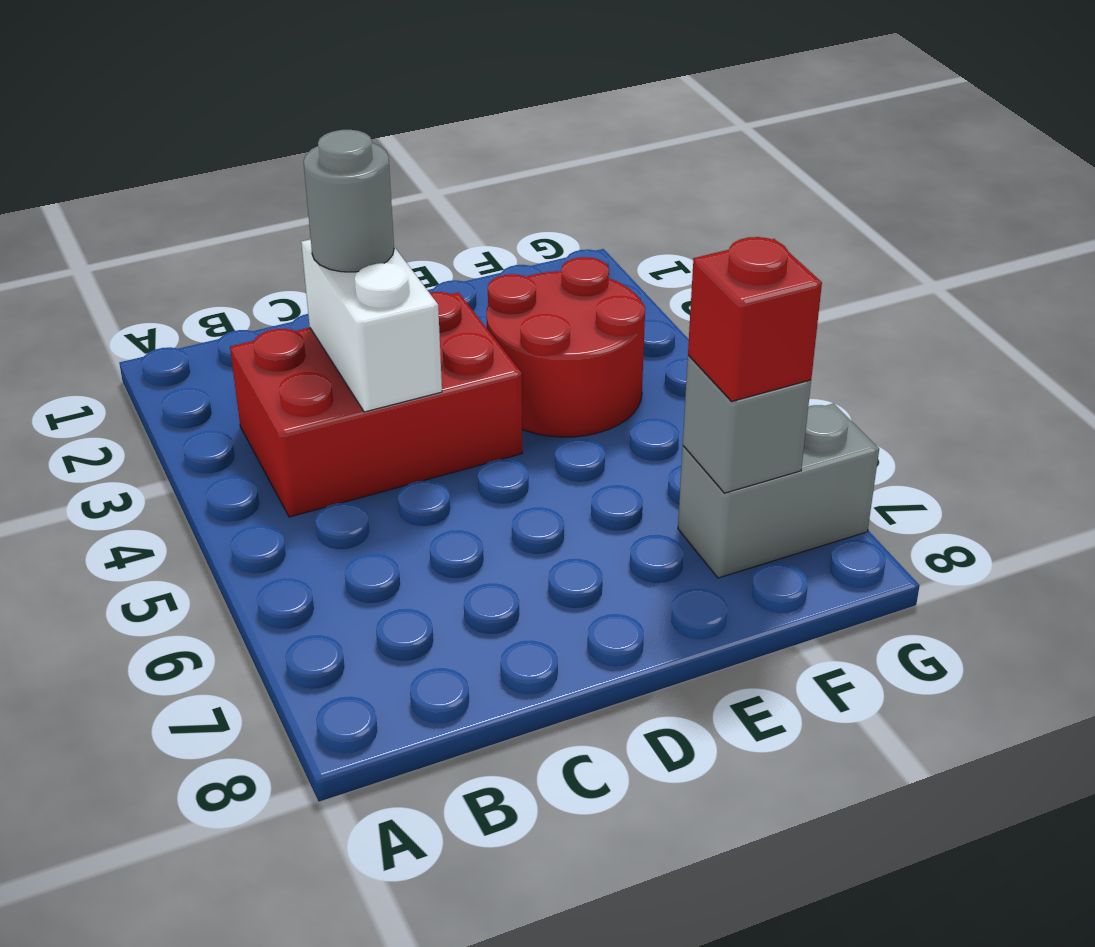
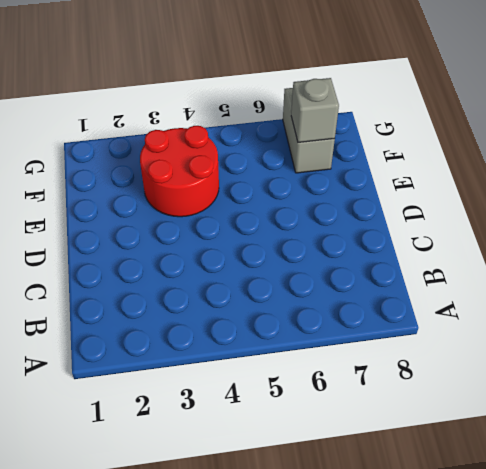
none -> red 2x3 brick [230,292,522,517]
none -> white 1x2 brick [301,239,442,412]

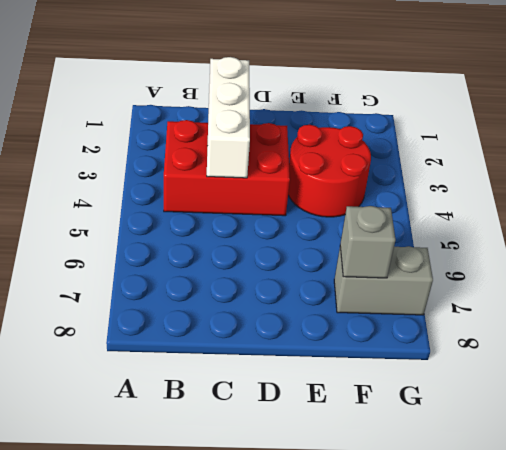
white 1x3 brick [207,57,250,178] -> white 1x2 brick [301,239,442,412]
none -> grey 1x1 round brick [303,130,394,272]
none -> red 1x1 brick [688,237,822,401]

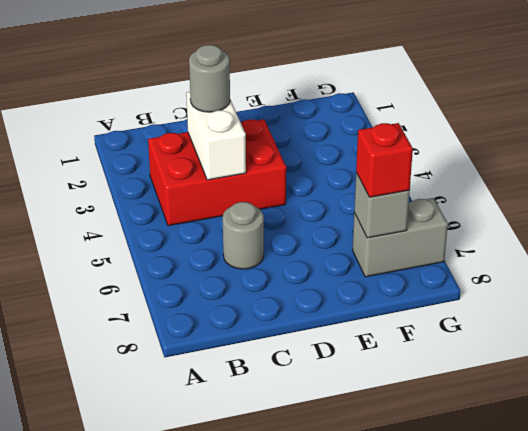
grey 1x1 round brick [223,202,264,269] -> none
none -> red 2x2 round brick [486,257,645,437]

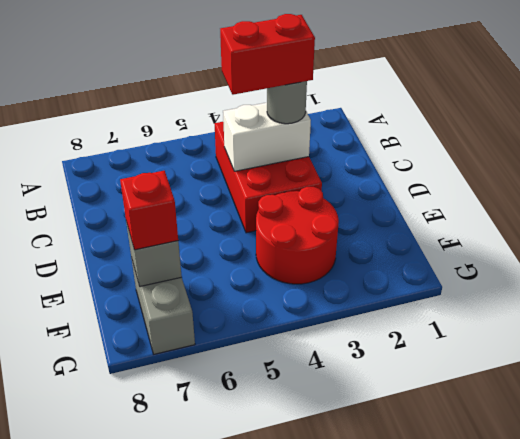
red 1x2 brick [220,14,315,95] -> none

